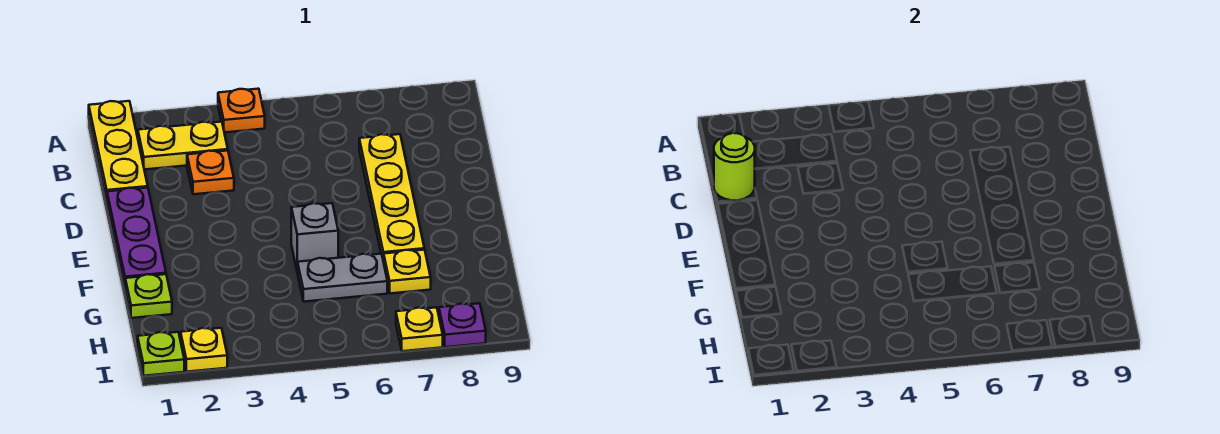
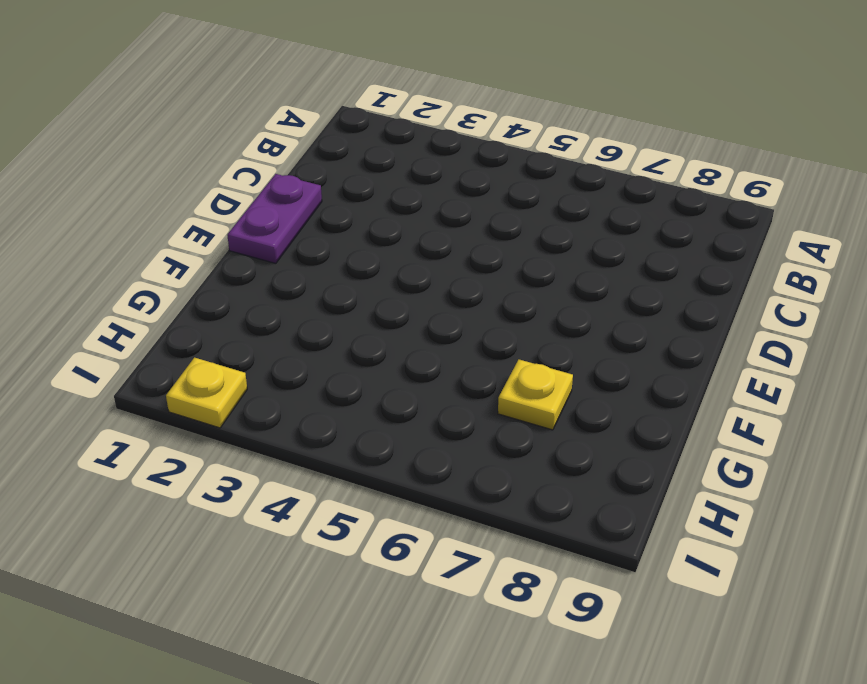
purple 1x2 plate [227,174,322,263] -> purple 1x3 plate [107,188,166,287]
none -> yellow 1x3 plate [89,101,148,201]
none -> orange 1x1 plate [218,89,265,132]
none -> yellow 1x2 plate [138,122,228,170]

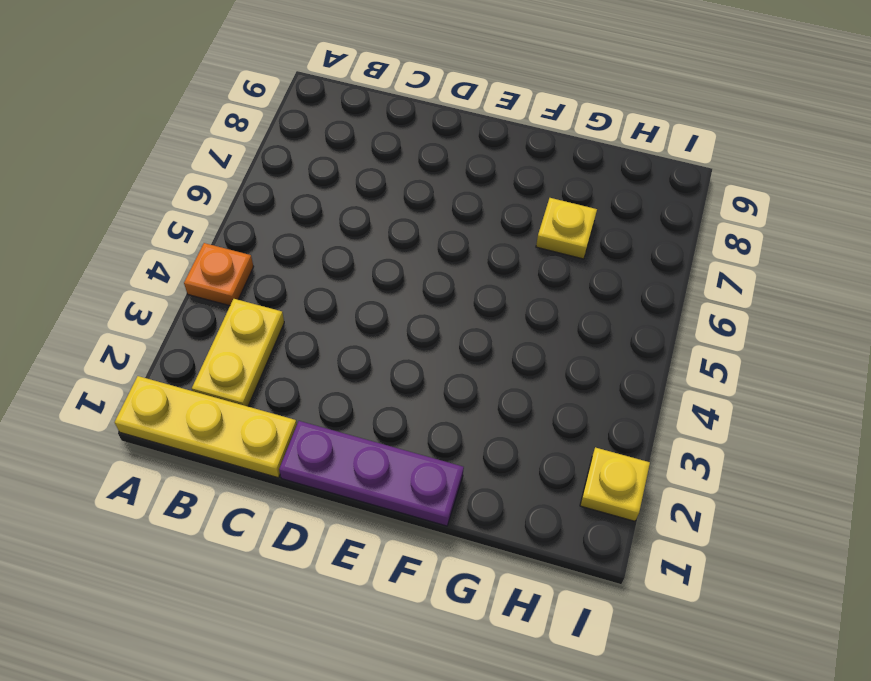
none -> orange 1x1 plate [187,151,234,194]
none -> yellow 1x4 plate [359,134,424,262]
none -> grey 1x1 brick [291,203,338,272]

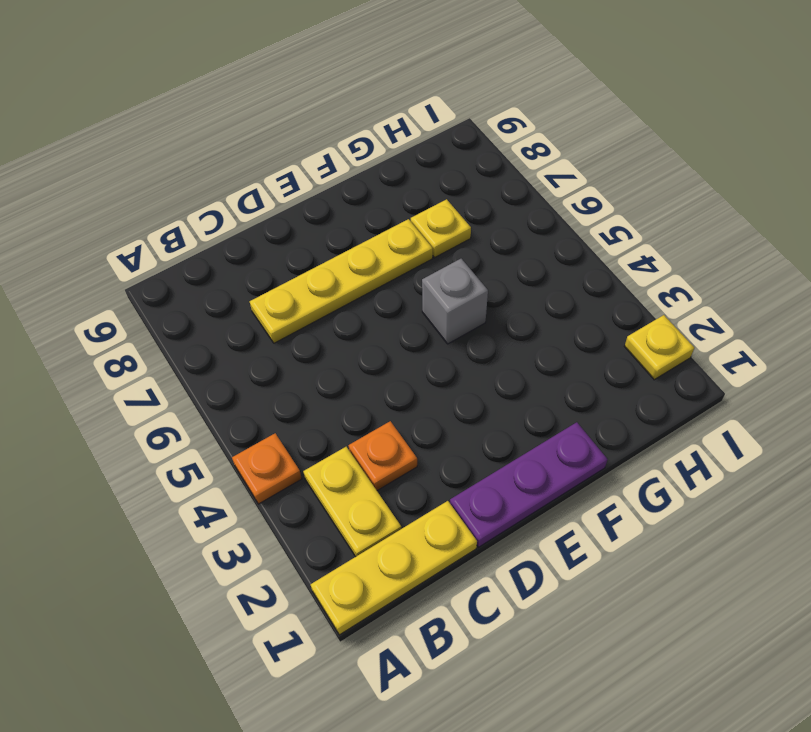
none -> lime 1x1 plate [125,274,172,318]
none -> grey 1x2 plate [297,254,387,302]
none -> lime 1x1 plate [138,332,184,376]

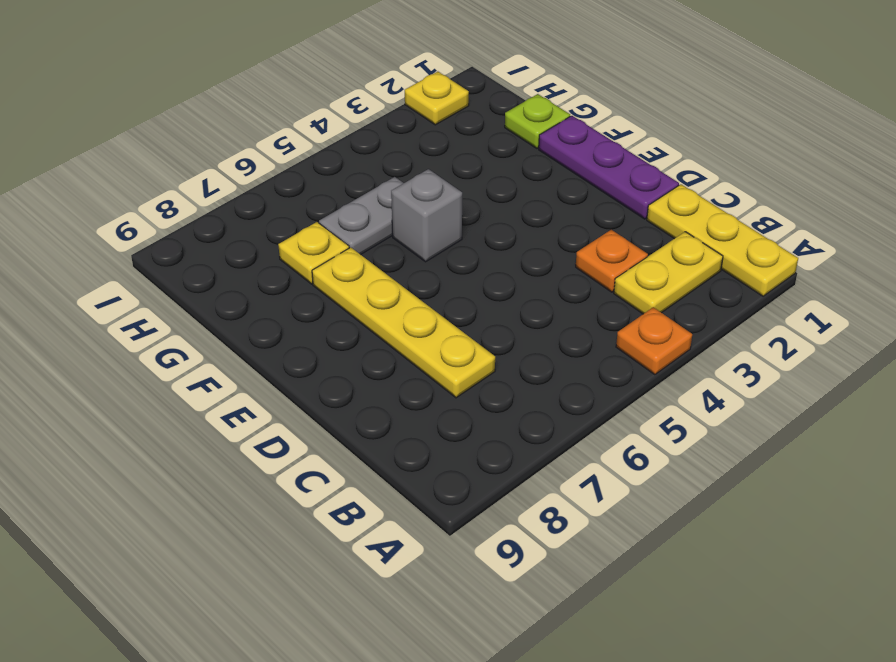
none -> lime 1x1 plate [138,332,184,376]
none -> yellow 1x1 plate [396,307,443,351]
none -> purple 1x1 plate [439,303,486,347]

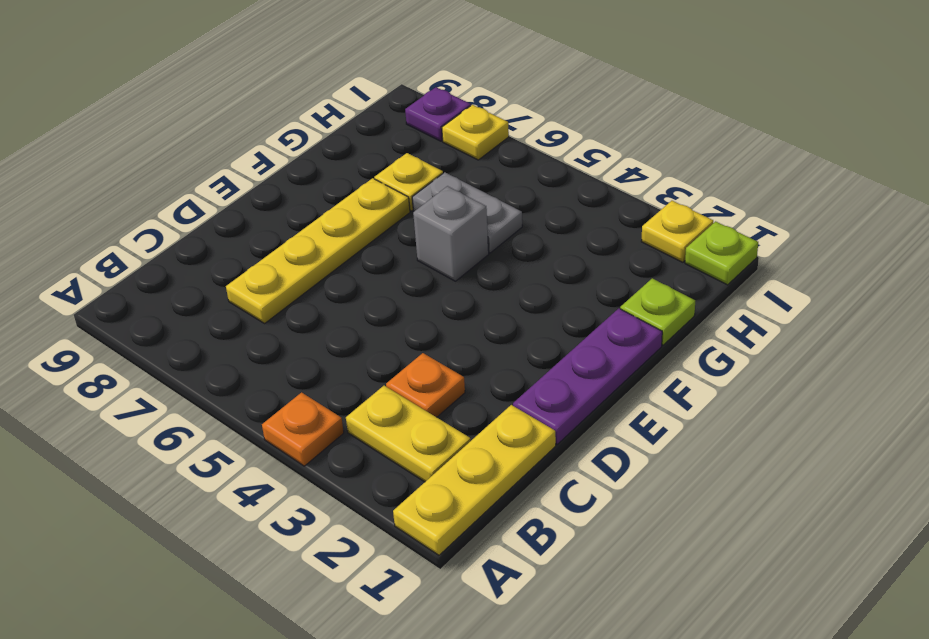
none -> lime 1x1 round brick [714,133,755,201]

